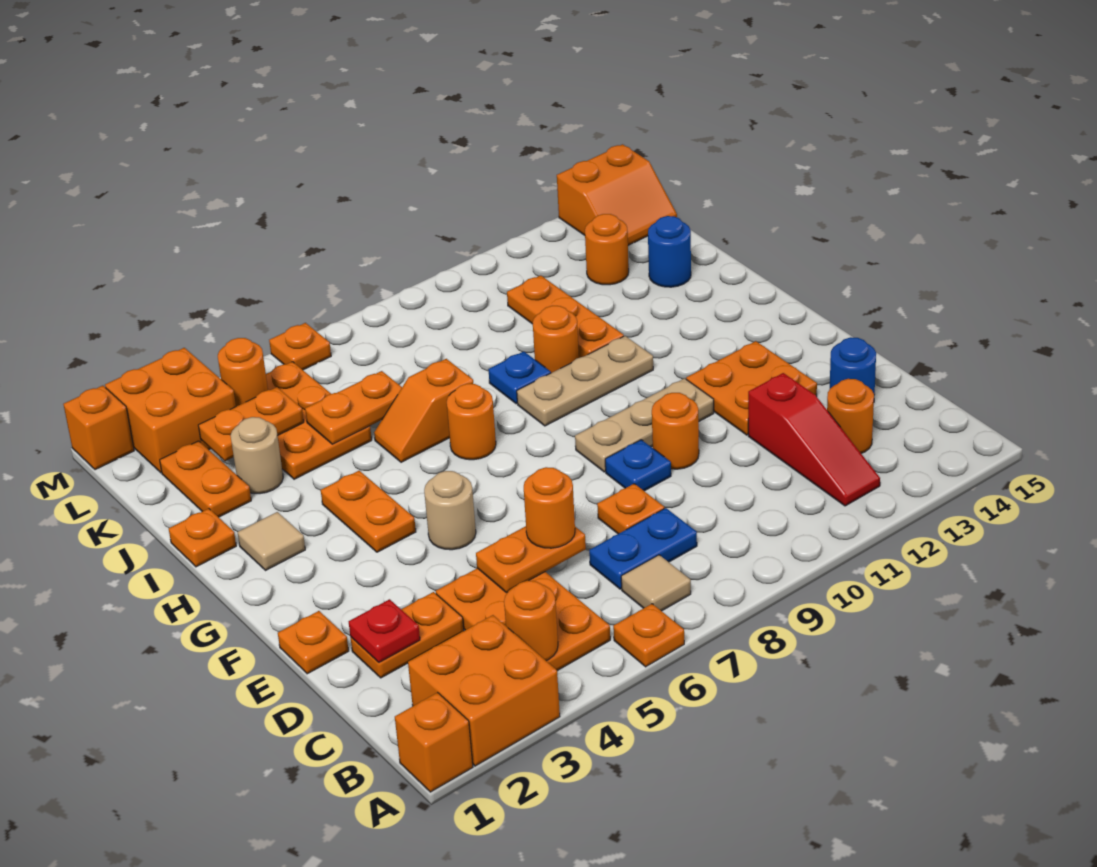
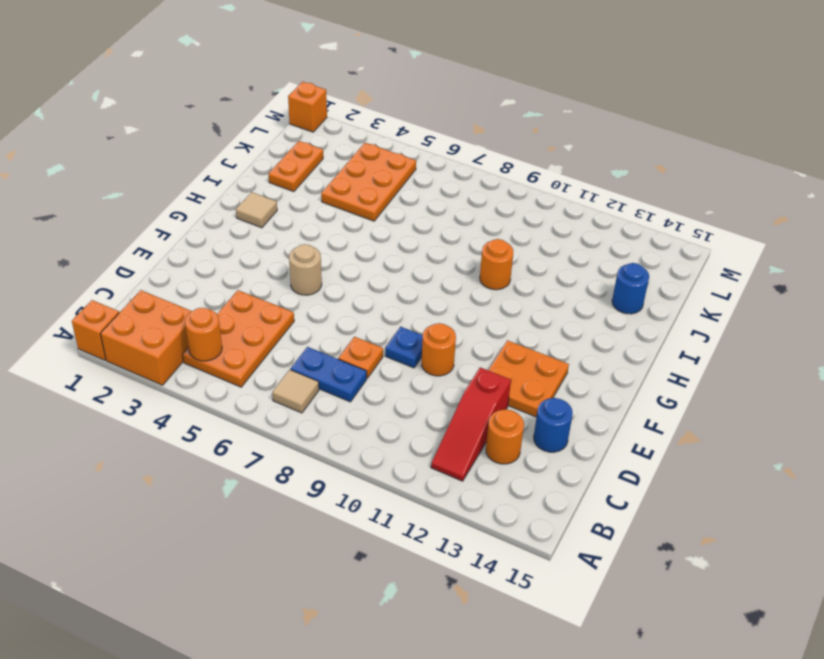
none -> orange 1x1 plate [613,604,684,667]
none -> orange 1x2 plate [350,592,464,678]
none -> orange 1x1 plate [278,611,349,674]
none -> tan 1x3 plate [575,378,714,472]

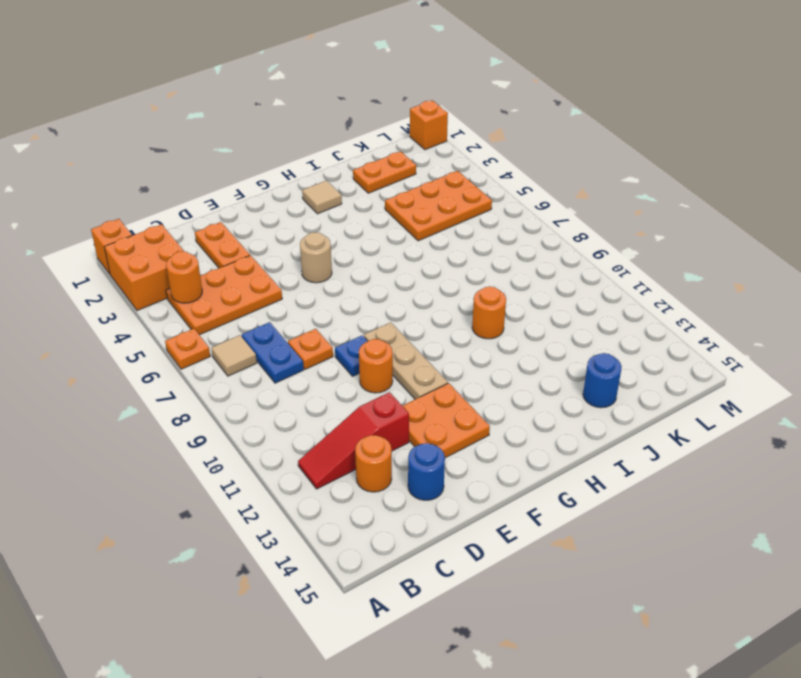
none -> orange 1x1 plate [278,611,349,674]
none -> orange 1x2 plate [321,471,416,552]
none -> orange 1x1 round brick [447,384,496,460]
none -> tan 1x3 plate [517,336,653,426]

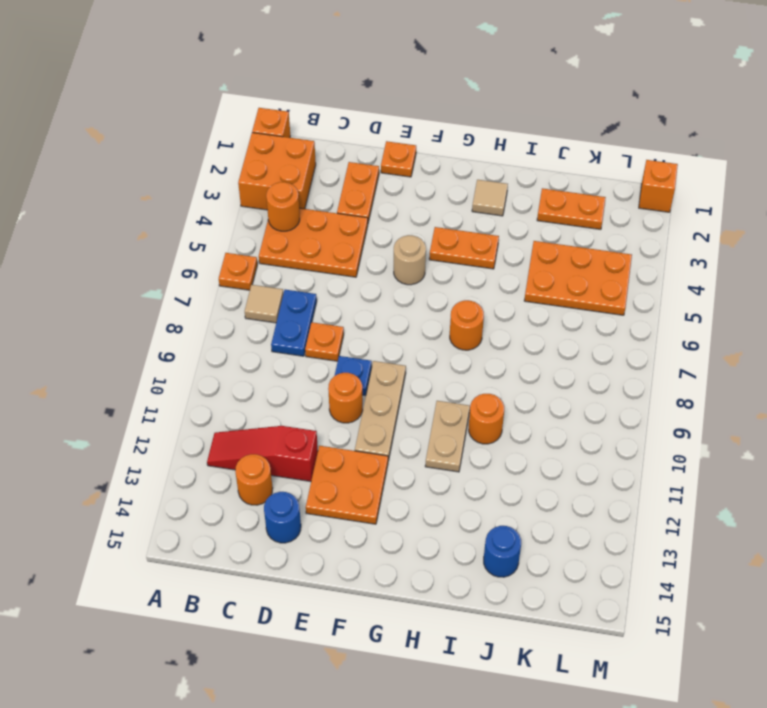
tan 1x2 plate [425,401,470,472] -> tan 1x3 plate [517,336,653,426]
none -> orange 1x1 plate [169,509,236,567]
none -> orange 1x2 slope [374,359,473,462]
none -> blue 1x1 plate [488,351,551,404]
none -> orange 1x3 plate [507,275,624,358]

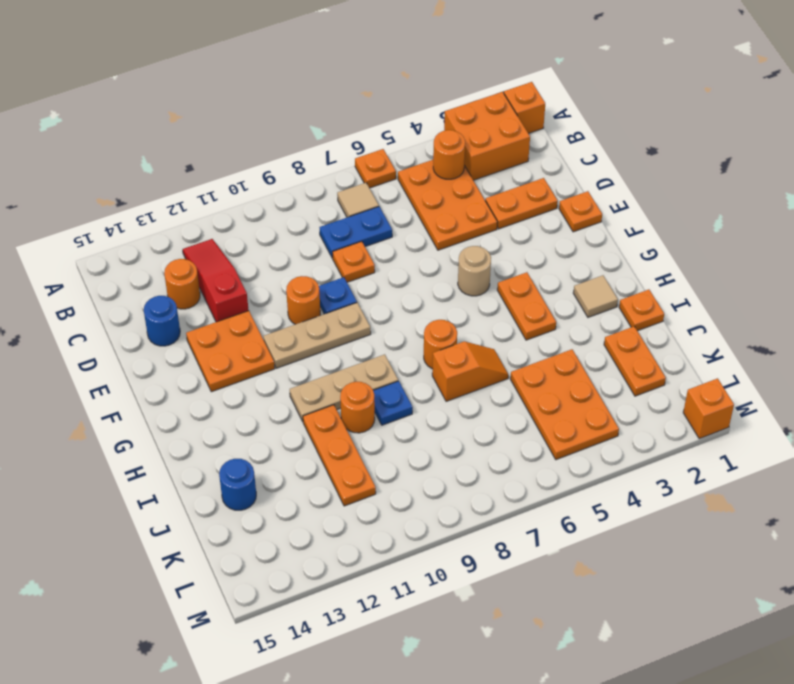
none -> tan 1x1 round brick [231,417,283,494]
none -> orange 1x1 round brick [585,214,629,285]
none -> orange 2x2 brick [105,348,236,473]
none -> orange 2x2 slope [557,144,677,245]

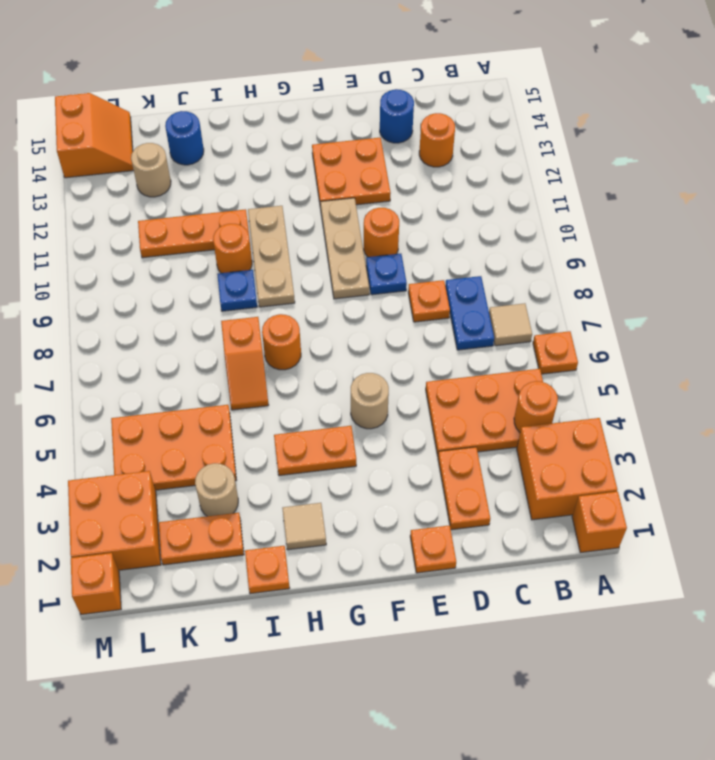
tan 1x1 round brick [131,143,171,197] -> orange 1x1 round brick [585,214,629,285]
none -> red 1x3 slope [748,373,880,506]
none -> orange 1x1 plate [269,323,331,370]
none -> red 1x1 plate [349,599,420,662]
none -> orange 1x2 plate [476,526,586,593]

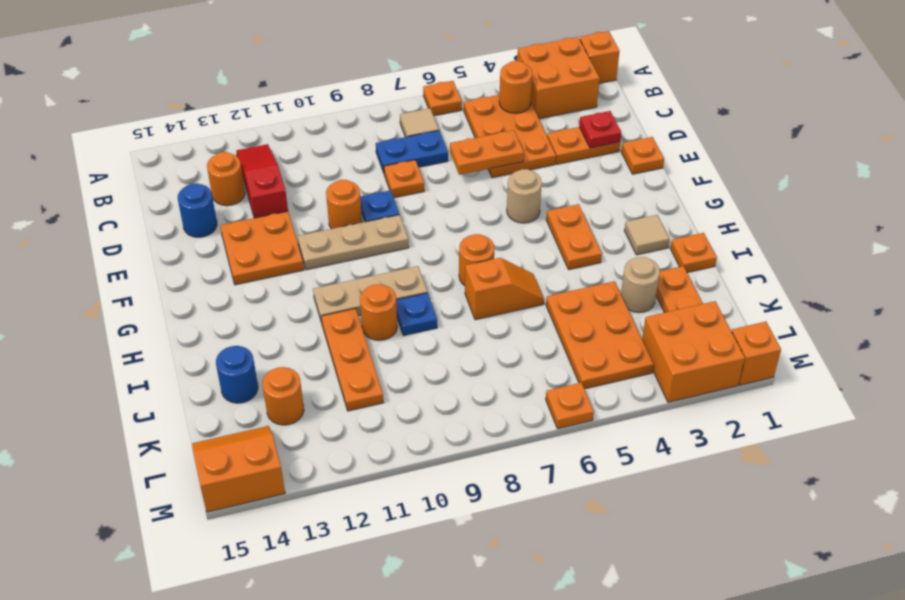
none -> orange 1x2 plate [305,371,402,444]
none -> orange 1x2 plate [198,387,304,461]
none -> orange 1x1 round brick [218,338,268,406]
none -> orange 1x1 round brick [524,467,575,548]

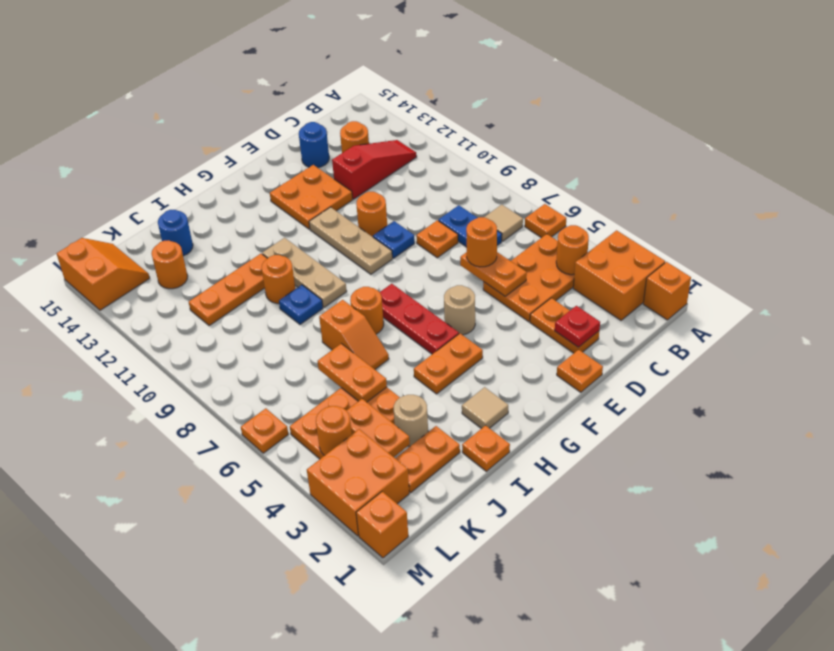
red 1x3 plate [380,284,459,354] -> none

